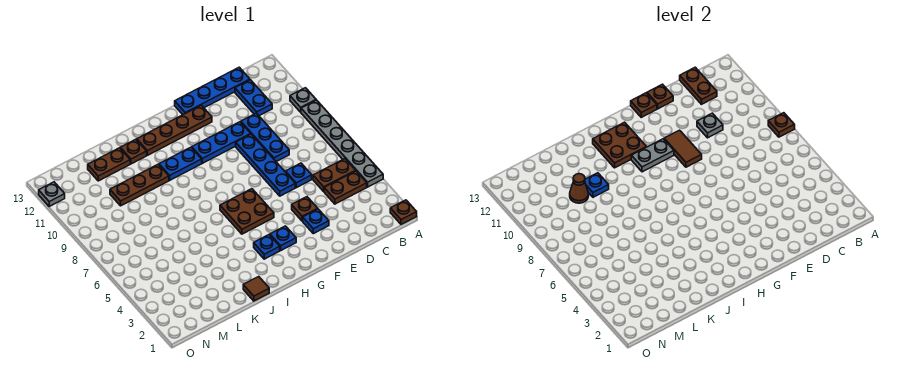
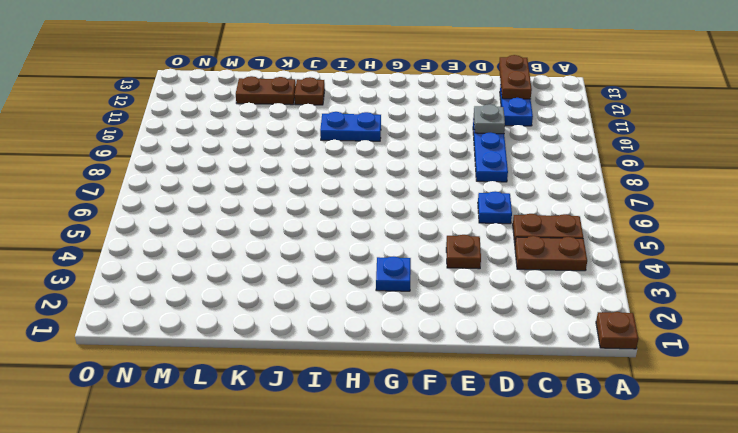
none -> grey 1x6 plate [301,100,383,187]
none -> grey 1x1 plate [290,88,316,112]
none -> blue 1x4 plate [175,67,250,115]
none -> blue 1x1 plate [303,209,329,234]

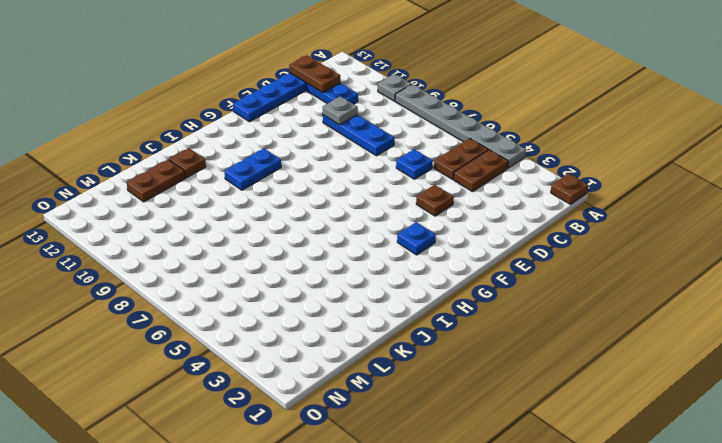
none -> blue 1x1 plate [303,209,329,234]
none -> blue 1x4 plate [236,134,295,196]
none -> blue 1x3 plate [192,122,250,163]
none -> brown 1x4 plate [137,105,212,155]

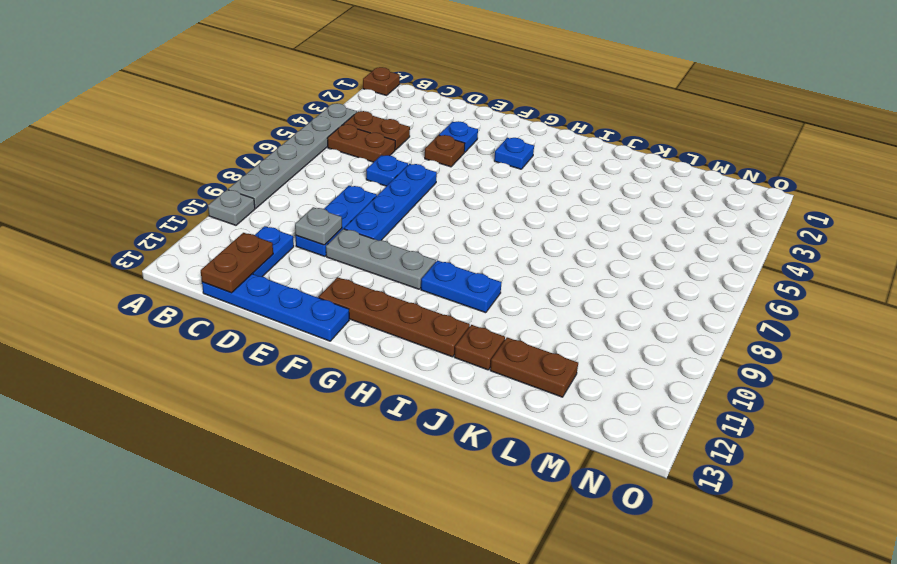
grey 1x3 plate [326,229,436,289] -> blue 1x3 plate [192,122,250,163]
none -> brown 2x2 plate [220,189,274,234]
none -> blue 1x1 plate [254,235,280,259]
none -> brown 1x1 tile [243,277,269,301]
none -> brown 1x3 plate [110,164,169,206]

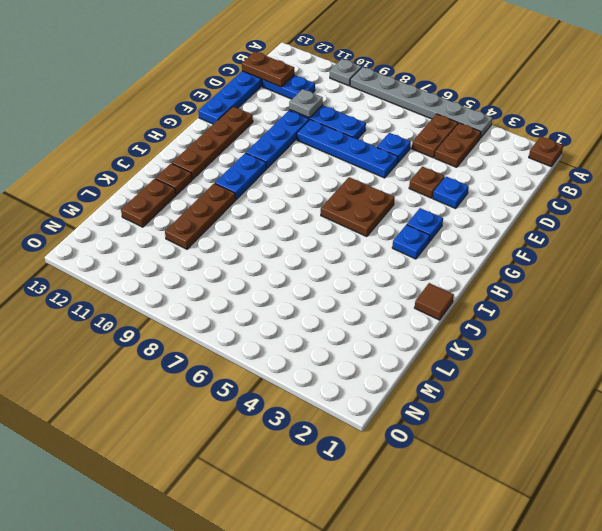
none -> grey 1x1 plate [39,182,65,206]
none -> brown 1x1 plate [768,113,795,137]
none -> brown 1x1 plate [647,84,673,109]
none -> brown 1x2 tile [664,130,702,167]

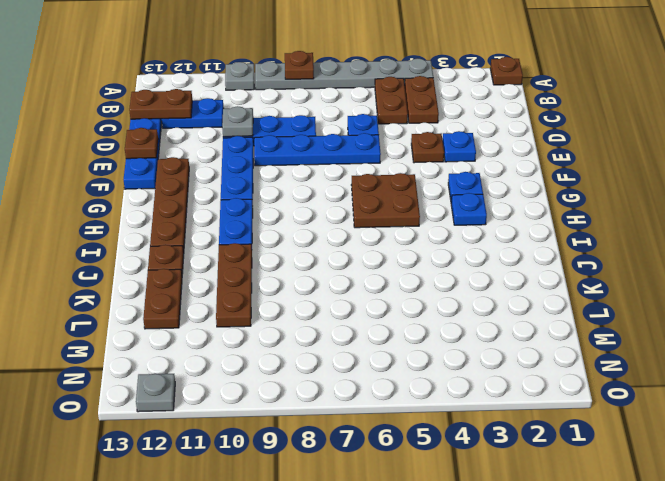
none -> brown 1x1 tile [243,277,269,301]
none -> brown 1x2 tile [664,130,702,167]
none -> brown 1x1 plate [631,93,657,117]
none -> grey 1x2 plate [631,139,674,172]

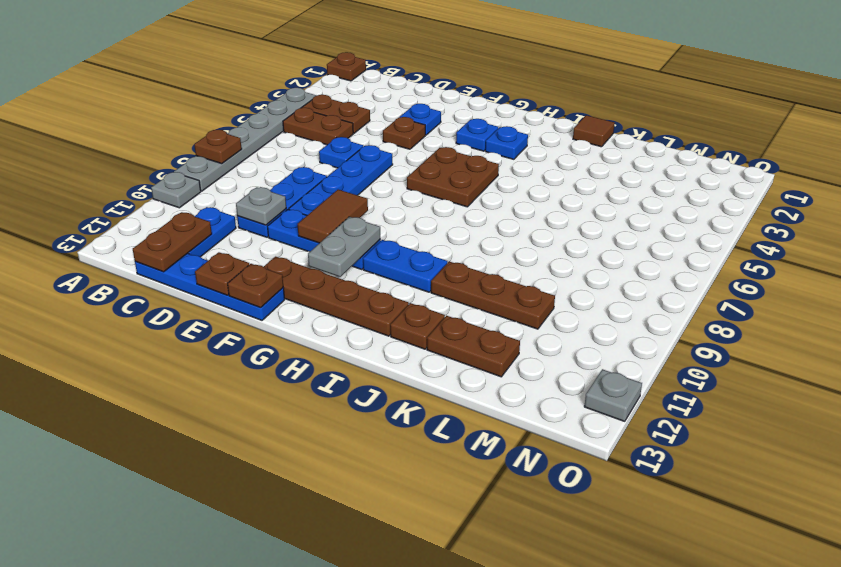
grey 1x2 plate [308,217,380,277] -> grey 1x2 plate turned to [631,139,674,172]
none -> brown 2x2 plate [593,122,646,168]
none -> blue 1x1 plate [585,173,609,197]
none -> brown 1x1 cone [570,174,589,203]

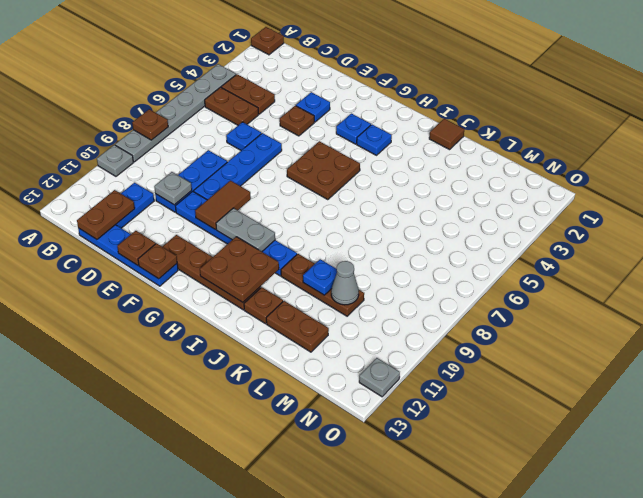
grey 1x1 cone [331,261,359,305] -> brown 1x1 cone [570,174,589,203]

